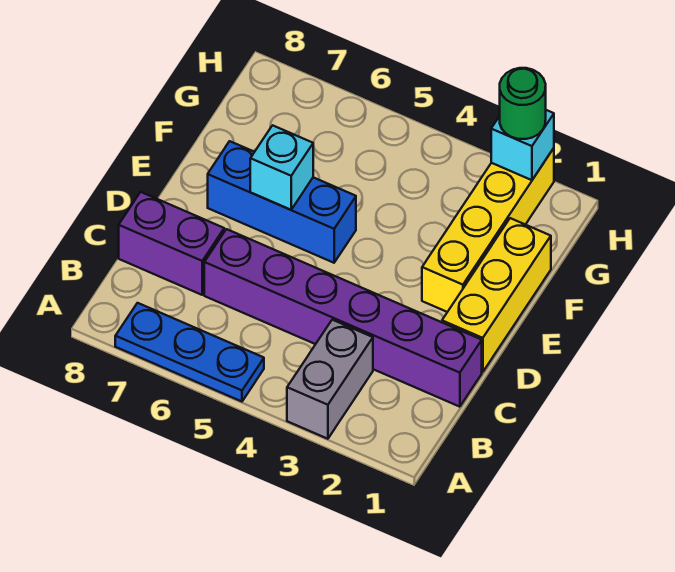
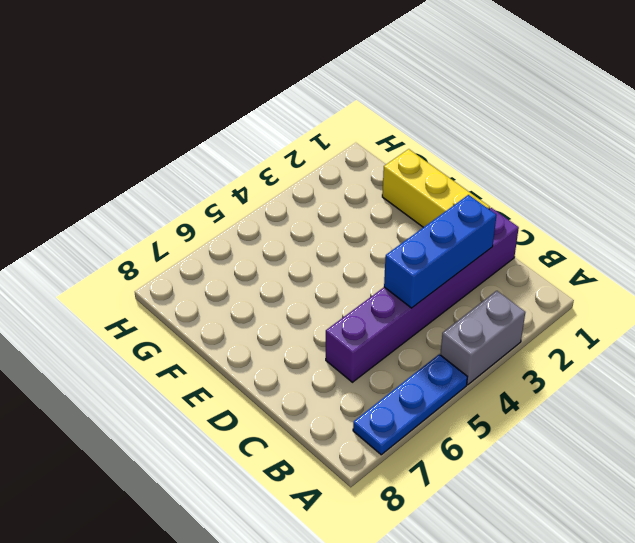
grey 1x2 brick [440,291,525,385] -> grey 1x2 brick turned to [287,320,373,439]
blue 1x3 brick [384,195,497,308] -> blue 1x3 brick moved to [208,141,356,263]
none -> purple 1x2 brick [119,192,224,295]
none -> yellow 1x4 brick [422,148,554,312]

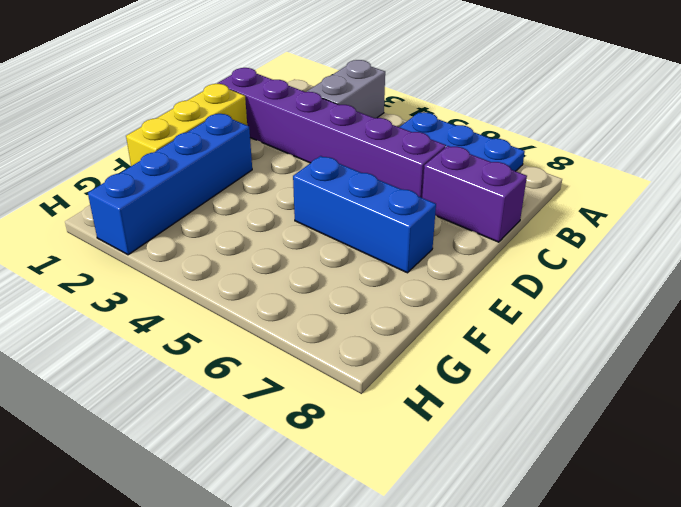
blue 1x4 brick [88,114,252,255] -> yellow 1x4 brick [422,148,554,312]
none -> cyan 1x1 brick [250,125,313,210]
none -> cyan 1x1 brick [491,110,554,180]

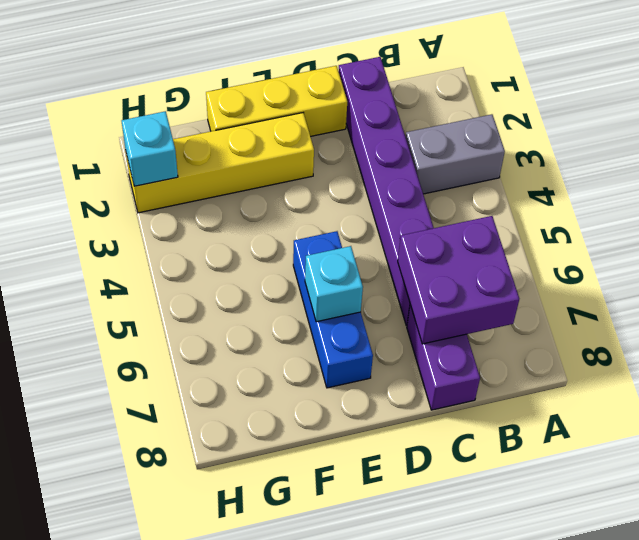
purple 2x2 brick [398,216,519,344] -> none
none -> blue 1x3 plate [115,303,264,401]
none -> green 1x1 round brick [500,68,546,139]

